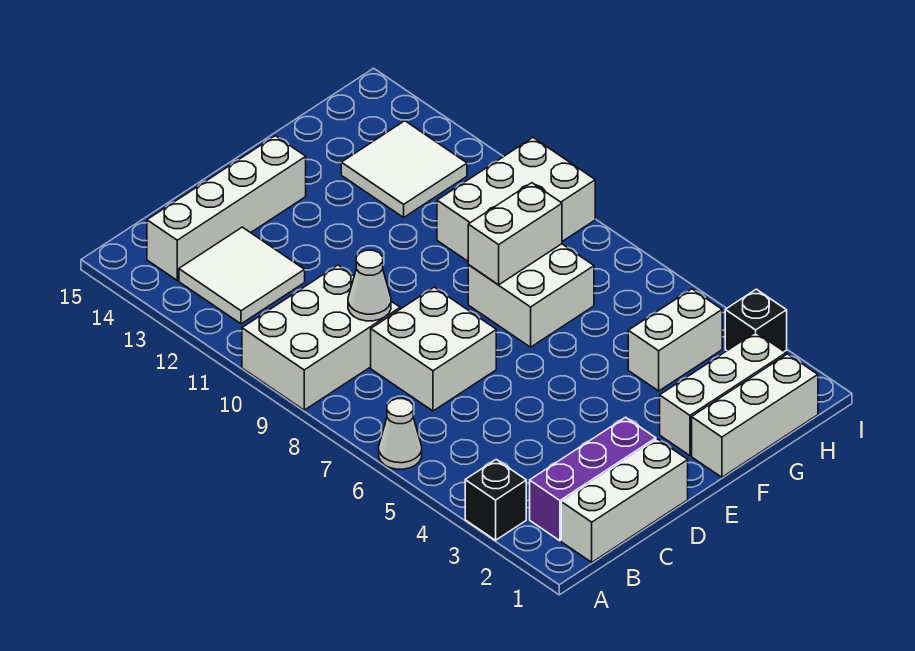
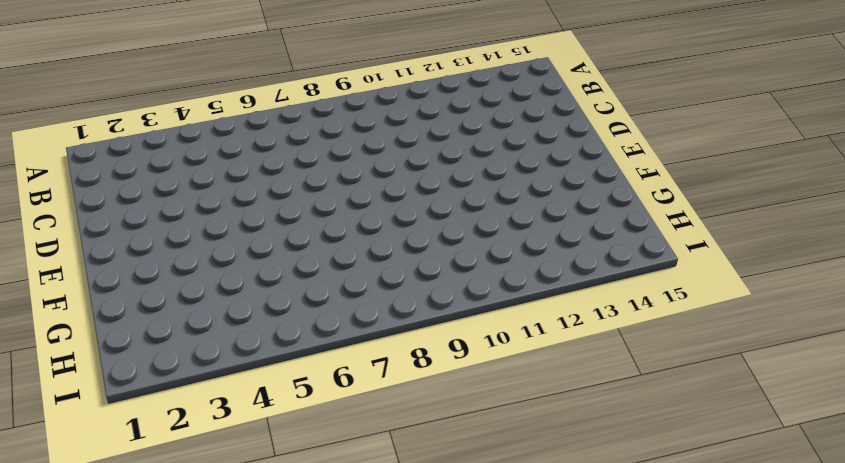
none -> black 1x1 brick [465,460,526,540]
none -> white 1x1 cone [379,399,422,469]
none -> white 2x3 brick [242,265,400,410]

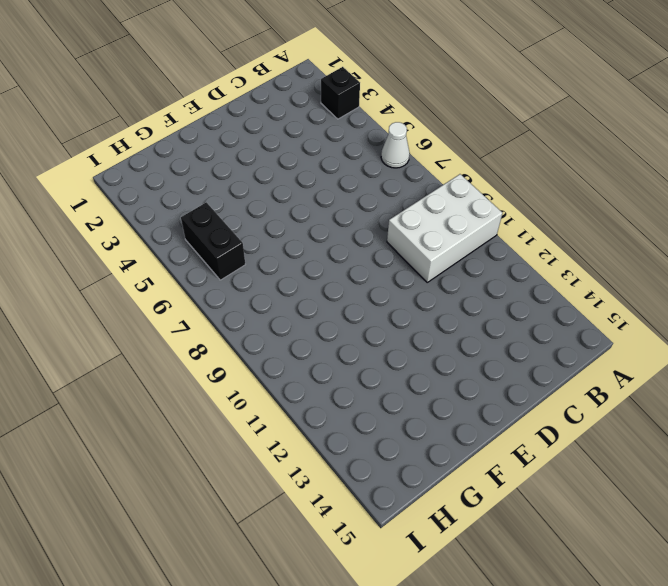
black 1x2 brick [181,202,245,280] -> none
none -> white 1x3 brick [561,439,688,562]
none -> purple 1x3 brick [530,417,656,541]
none -> white 2x2 tile [179,227,305,324]

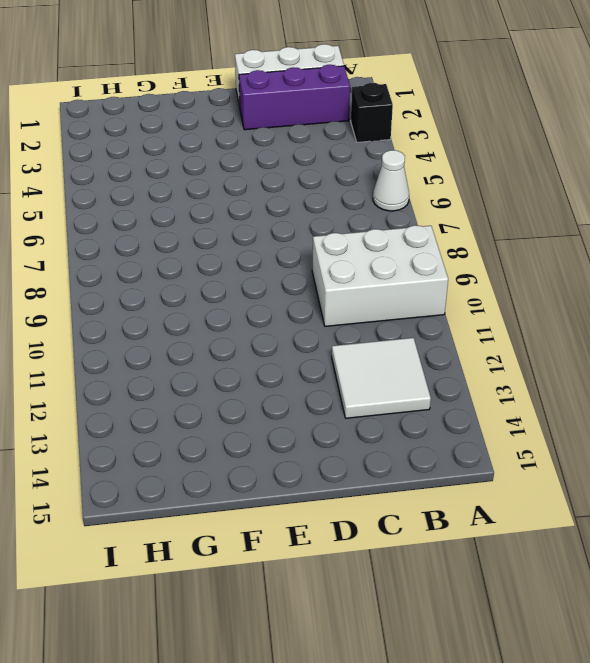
none -> white 1x4 brick [147,136,306,280]
none -> white 2x2 brick [371,287,496,411]
none -> white 1x3 brick [692,354,818,477]

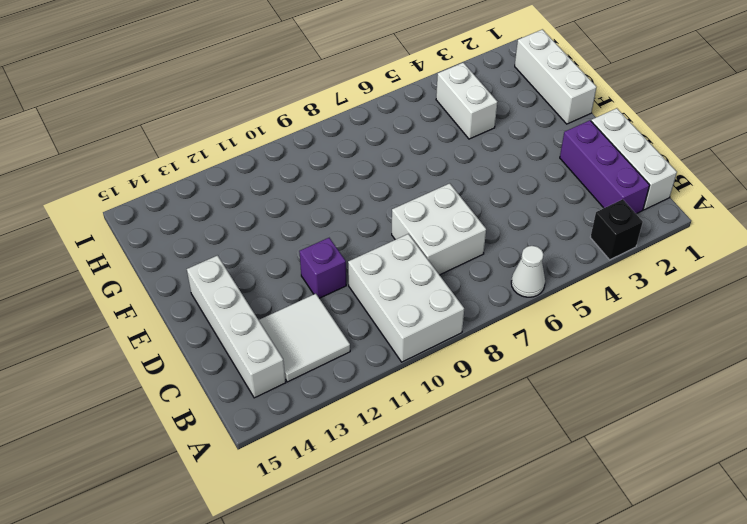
purple 1x1 brick [299,238,346,298] -> none
none -> white 1x3 brick [660,332,786,456]
none -> white 2x2 brick [468,244,594,347]
none -> white 2x3 brick [437,138,595,261]

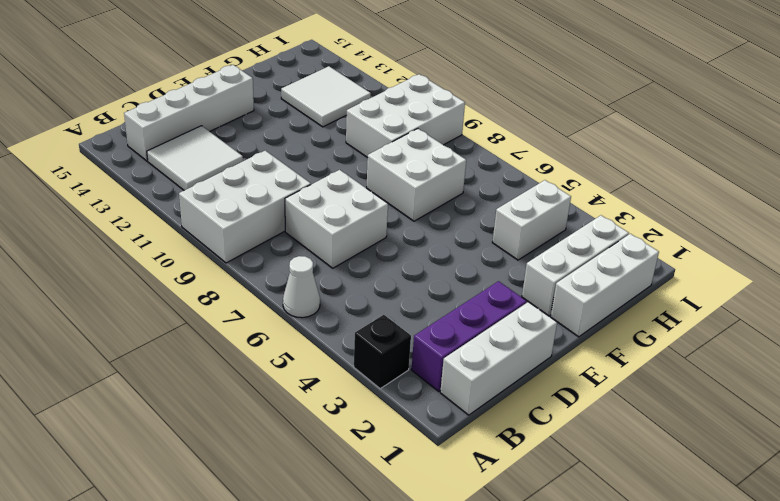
none -> black 1x1 brick [725,289,787,352]
none -> white 1x1 cone [348,250,391,321]
none -> white 1x2 brick [468,183,562,285]

